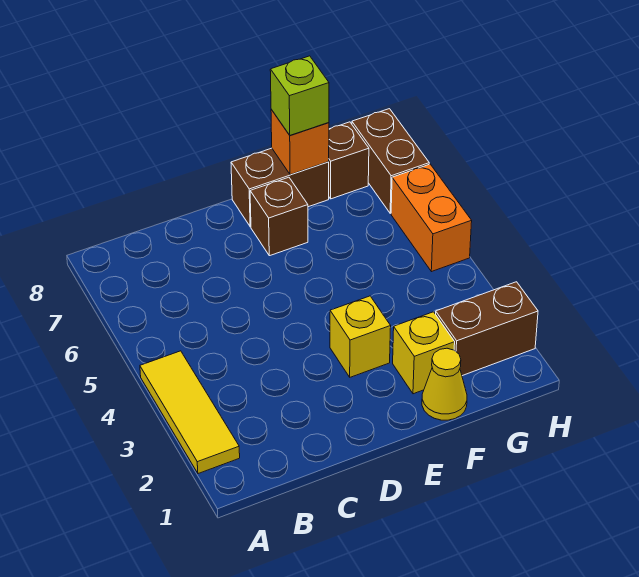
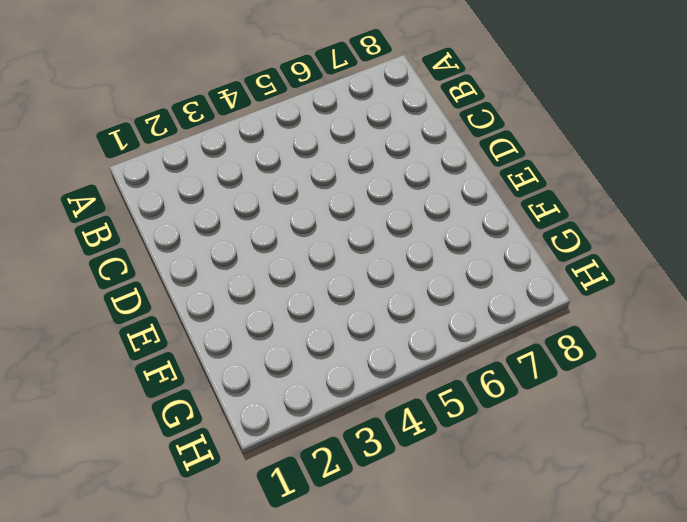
none -> yellow 1x3 tile [140,351,240,474]
none -> yellow 1x1 brick [330,296,391,377]
none -> brown 1x1 brick [250,177,308,256]

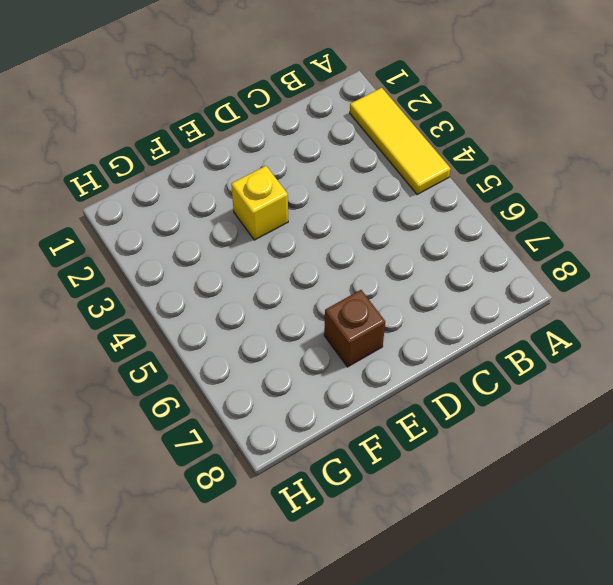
none -> brown 1x2 brick [231,148,329,227]
none -> yellow 1x1 cone [422,348,467,420]
none -> yellow 1x1 brick [393,312,455,394]

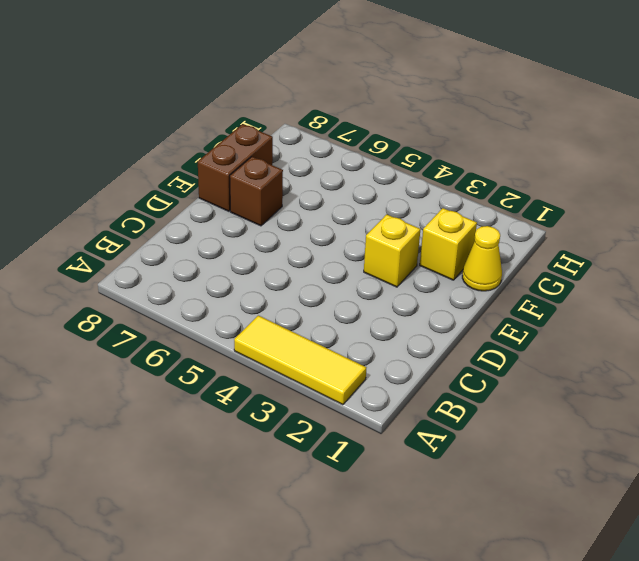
none -> brown 1x2 brick [436,282,538,376]
none -> brown 1x1 brick [329,122,369,199]
none -> orange 1x2 brick [391,164,472,272]

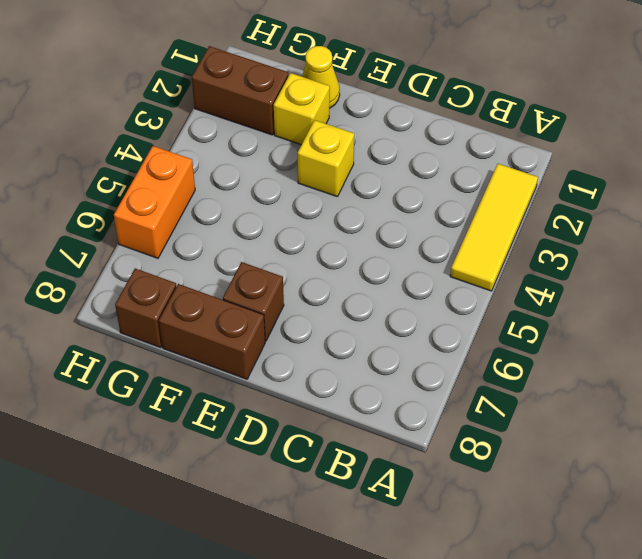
none -> brown 1x2 brick [352,109,429,213]
none -> orange 1x1 brick [271,109,329,175]
none -> lime 1x1 brick [270,56,329,135]

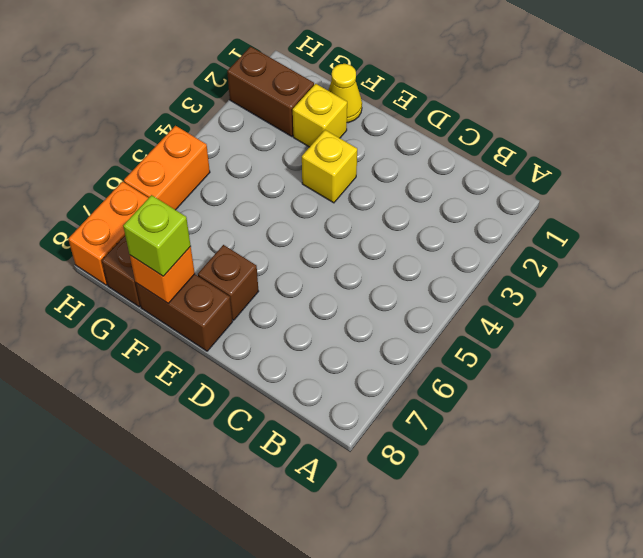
orange 1x2 brick [68,182,148,285] -> brown 1x2 brick [352,109,429,213]
none -> yellow 1x3 tile [140,351,240,474]

